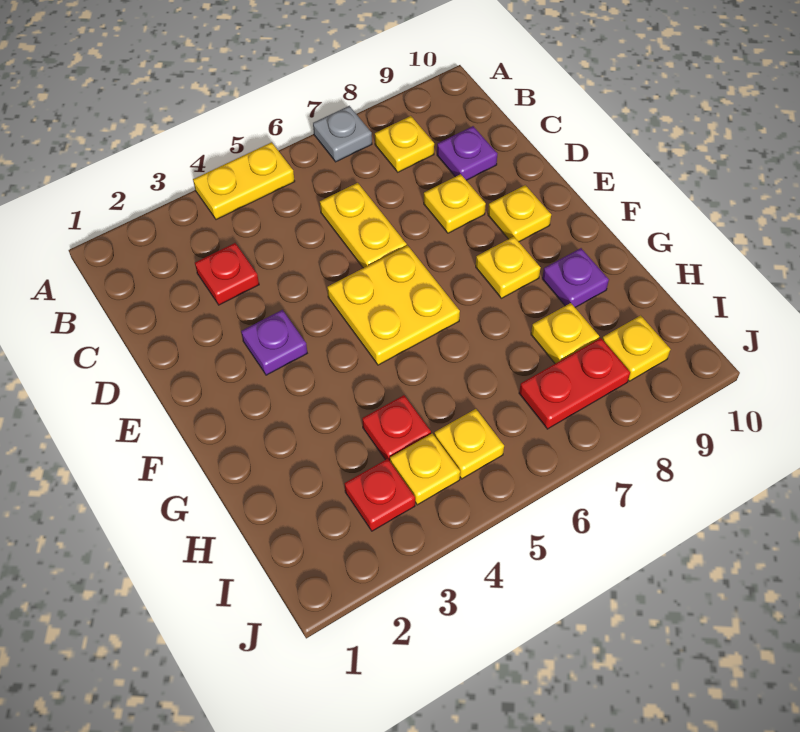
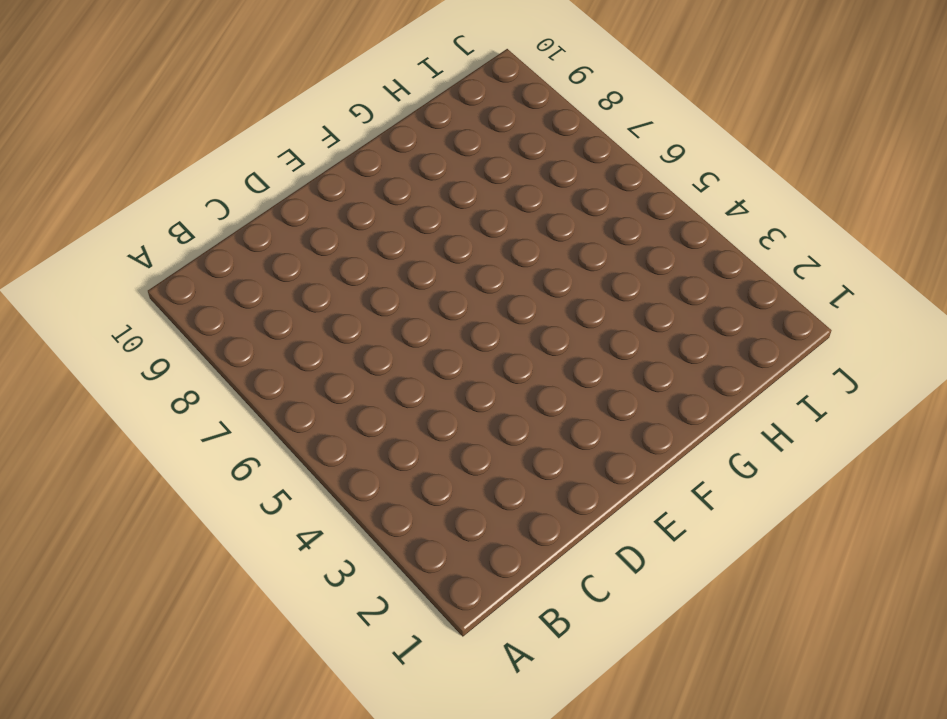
none -> yellow 1x2 plate [193,142,295,220]
none -> grey 1x1 plate [313,106,372,162]
none -> yellow 1x1 plate [375,116,434,172]

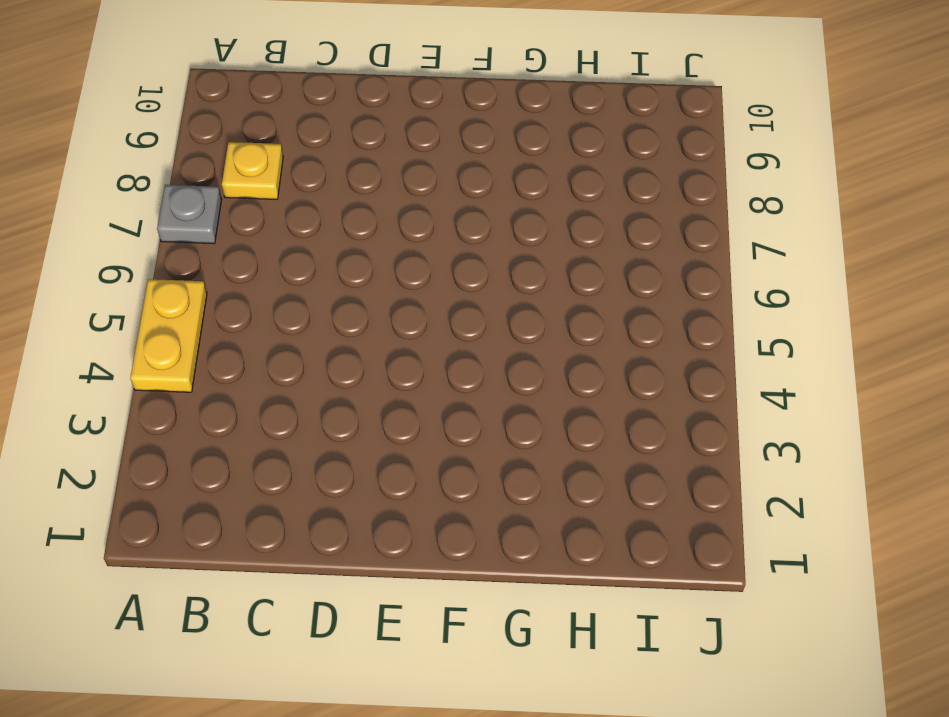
none -> red 1x1 plate [195,243,259,305]
none -> yellow 1x2 plate [320,183,407,268]
none -> purple 1x1 plate [437,126,497,180]

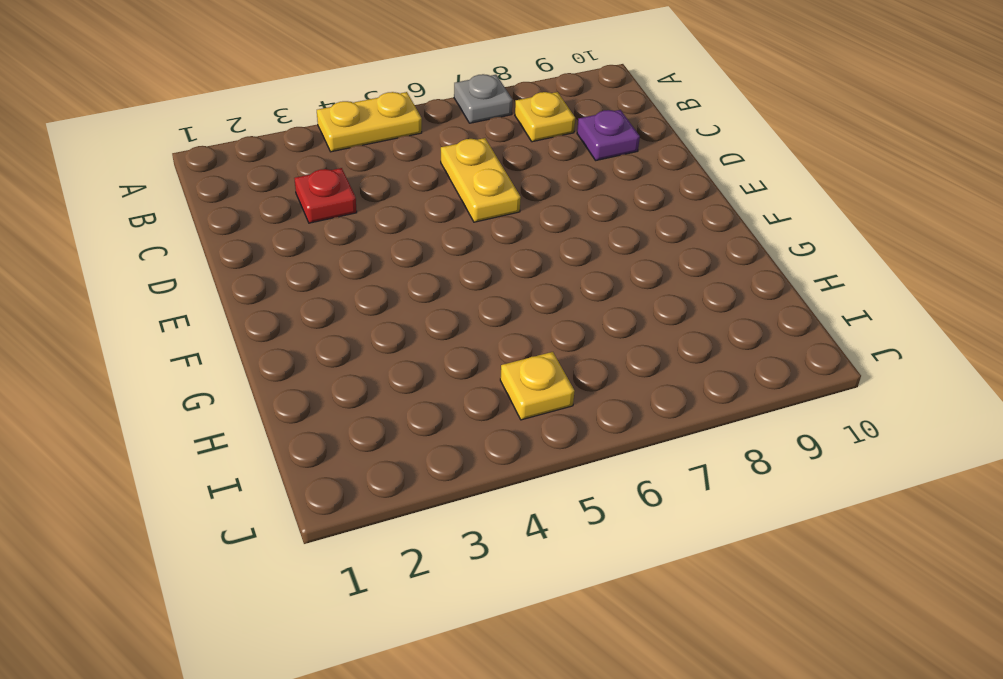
none -> yellow 1x1 plate [424,174,486,233]
none -> purple 1x1 plate [241,310,307,375]
none -> yellow 2x2 plate [327,245,460,365]

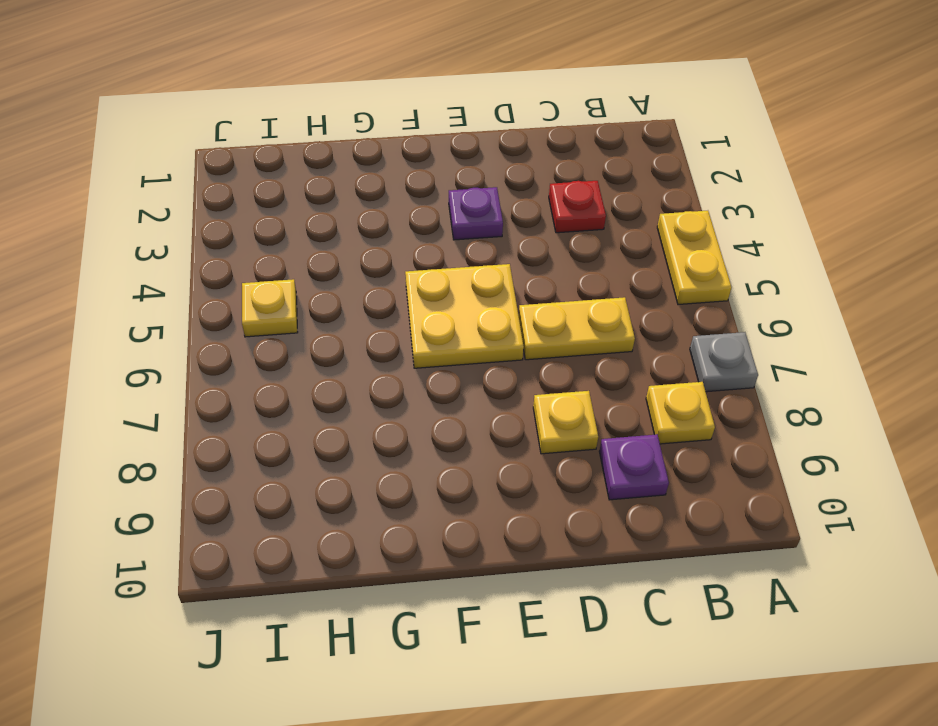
none -> yellow 1x1 plate [488,185,551,242]
none -> yellow 1x1 plate [476,237,540,298]
none -> purple 1x1 plate [542,248,609,307]

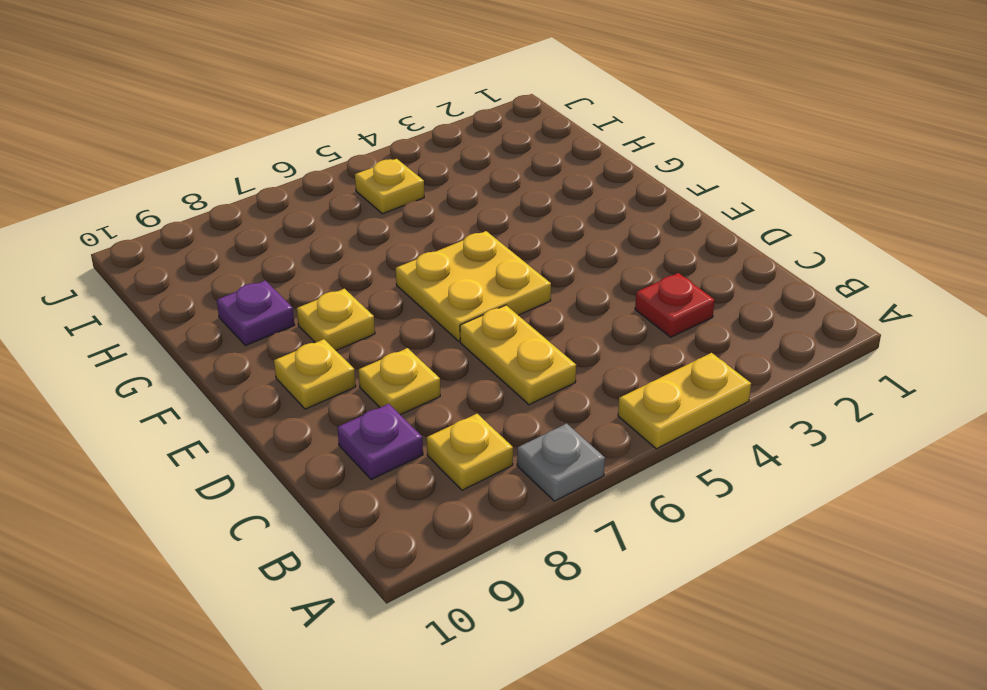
none -> purple 1x1 plate [241,310,307,375]
none -> red 1x1 plate [362,395,431,461]
none -> yellow 1x1 plate [531,303,599,364]

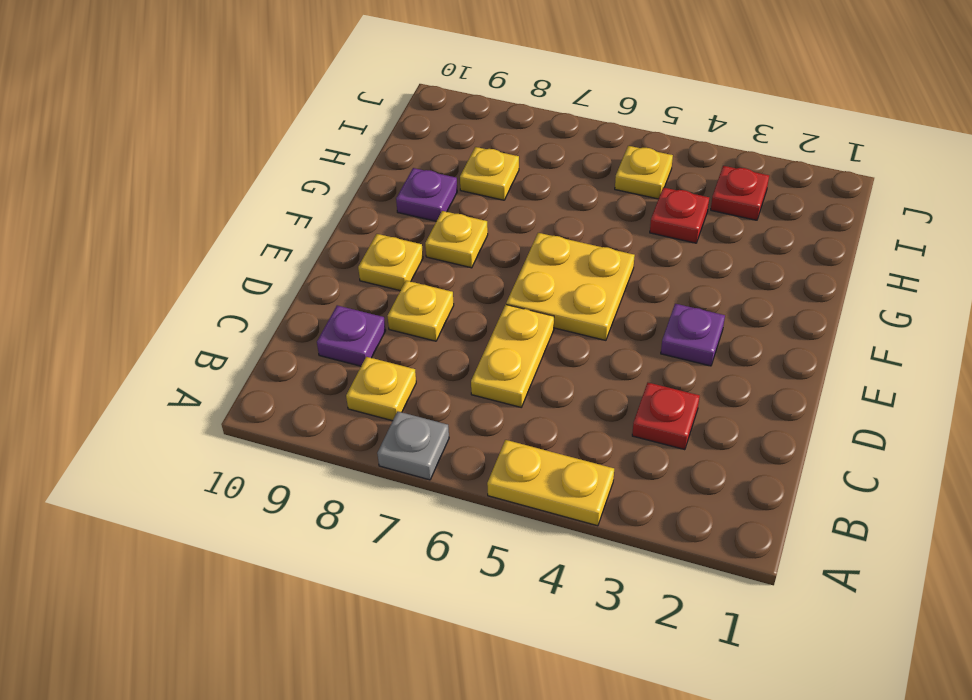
none -> yellow 1x1 plate [390,434,460,505]
none -> red 1x2 plate [519,338,630,429]
none -> yellow 1x1 plate [602,315,670,381]

